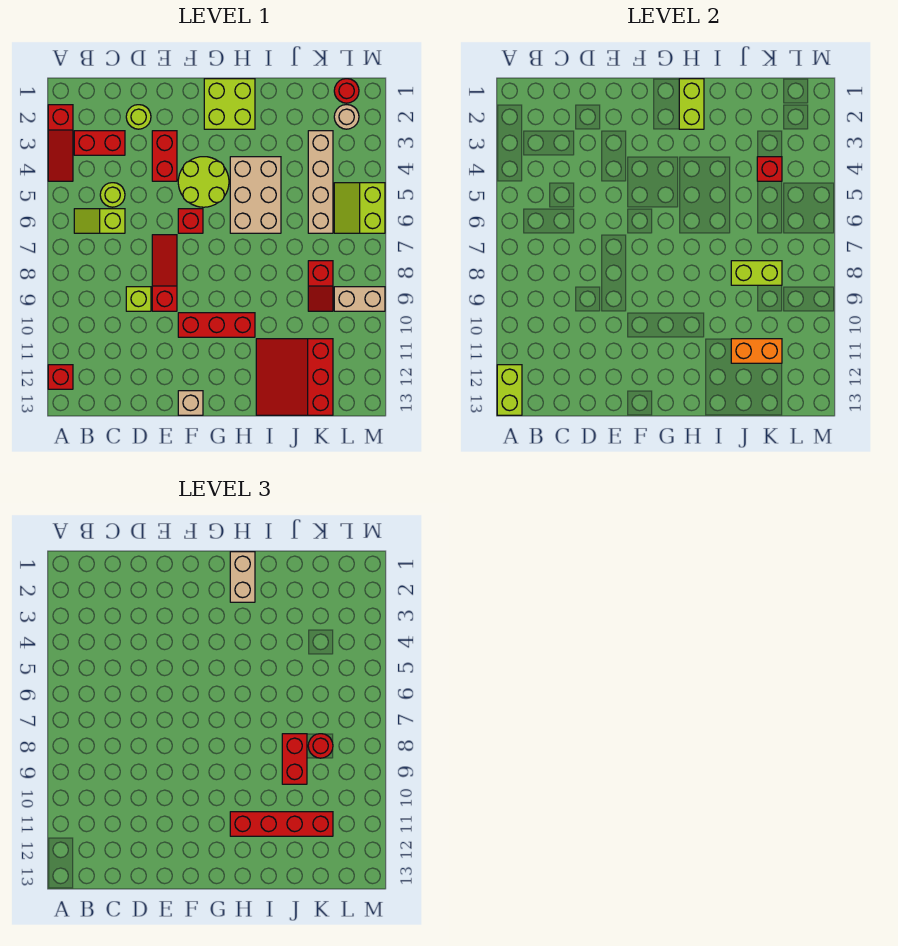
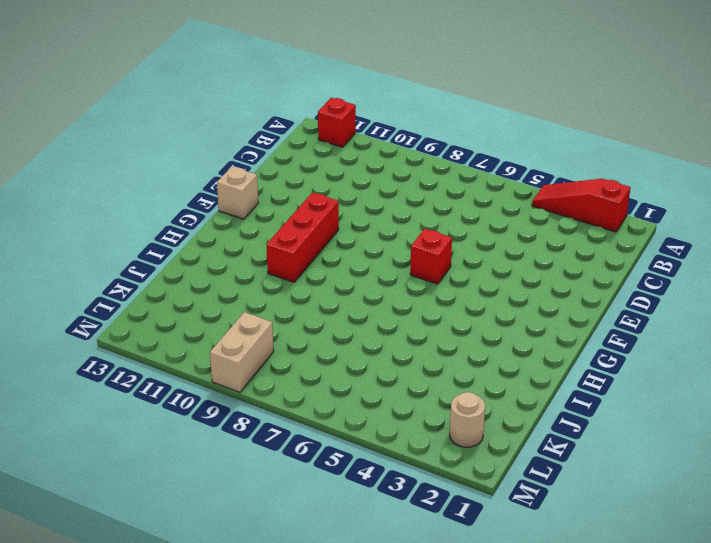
none -> red 1x2 brick [74,131,125,155]
none -> lime 1x2 slope [74,209,125,233]
none -> lime 1x1 round brick [100,183,125,207]
none -> lime 1x1 round brick [126,105,151,129]

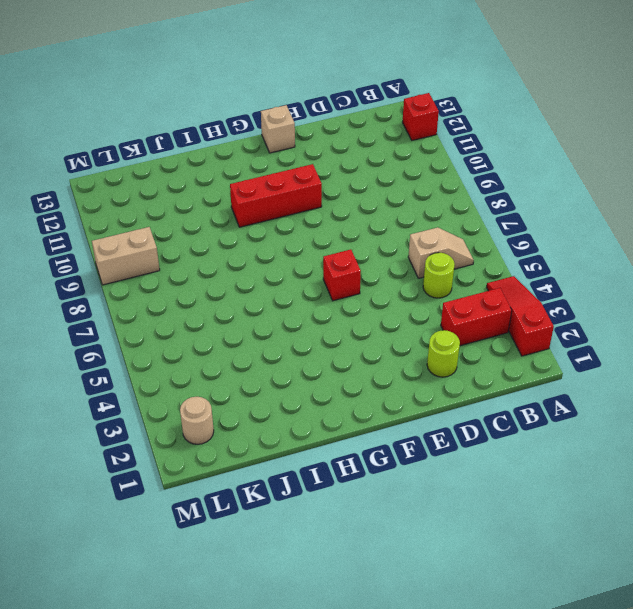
tan 1x2 slope [408,227,474,278] -> lime 1x2 slope [74,209,125,233]
none -> lime 1x1 brick [126,287,151,311]
none -> red 1x2 brick [152,131,177,181]
none -> red 1x3 slope [152,235,177,311]
none -> lime 2x2 round brick [178,157,229,207]

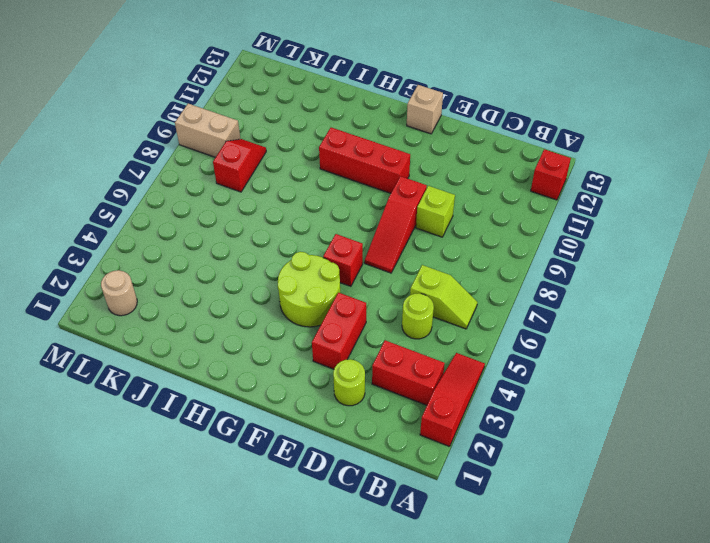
none -> lime 2x2 brick [204,79,255,129]
none -> tan 2x3 brick [230,157,281,233]
none -> red 3x3 slope [256,339,333,415]
none -> tan 1x4 brick [308,131,333,233]

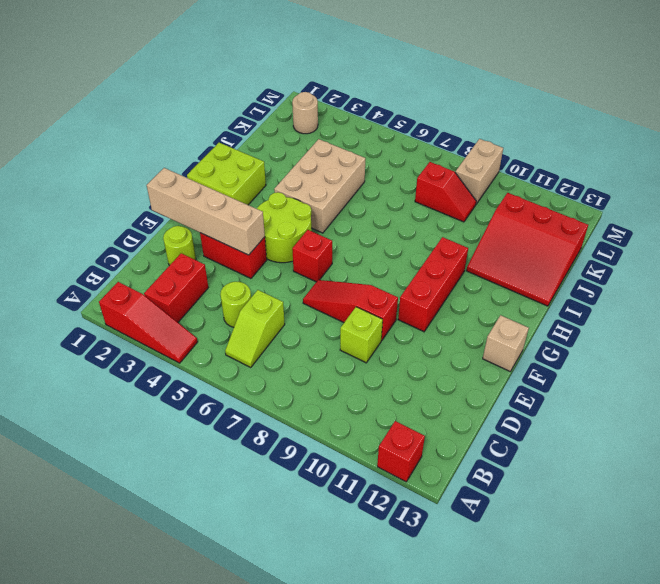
tan 1x4 brick [147,168,265,255] -> tan 1x4 brick moved to [308,131,333,233]
tan 2x3 brick [274,139,365,233] -> tan 2x3 brick turned to [230,157,281,233]
none -> red 1x1 round brick [334,79,359,103]
none -> lime 2x2 slope [334,183,385,233]
none -> lime 1x2 brick [497,365,522,415]
none -> lime 1x2 brick [679,79,704,129]

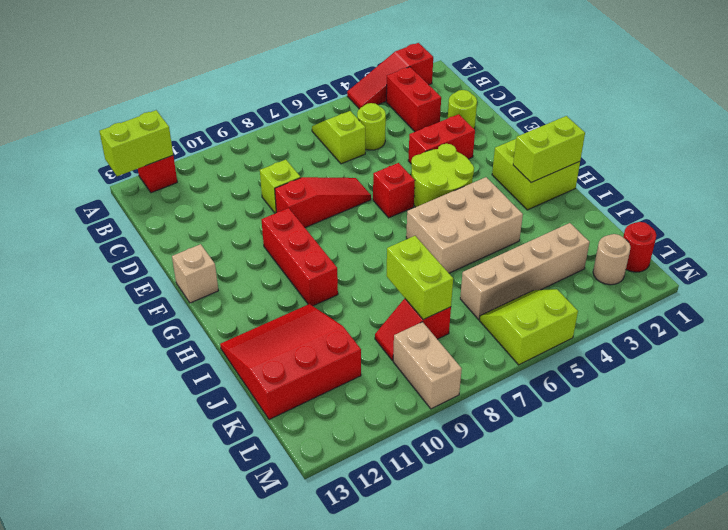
none -> orange 1x2 brick [731,339,782,363]
none -> red 1x1 brick [757,157,782,181]
none -> tan 1x2 brick [230,552,255,602]
none -> red 1x4 brick [230,812,333,836]

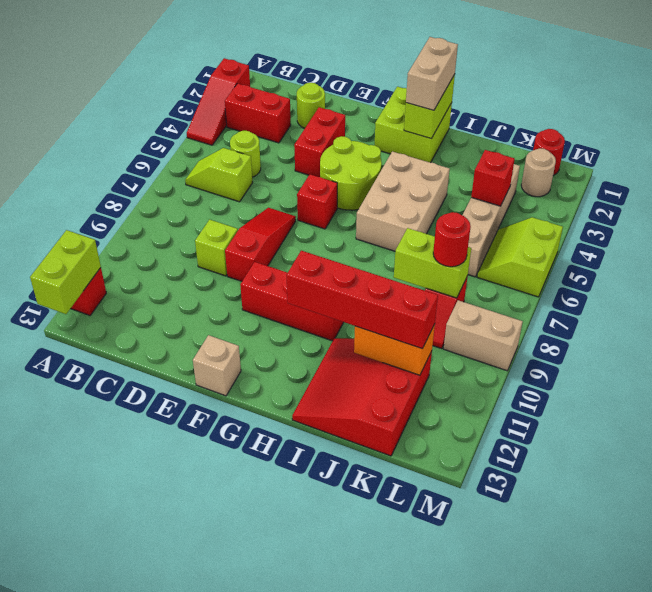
none -> red 1x2 brick [282,734,307,784]

